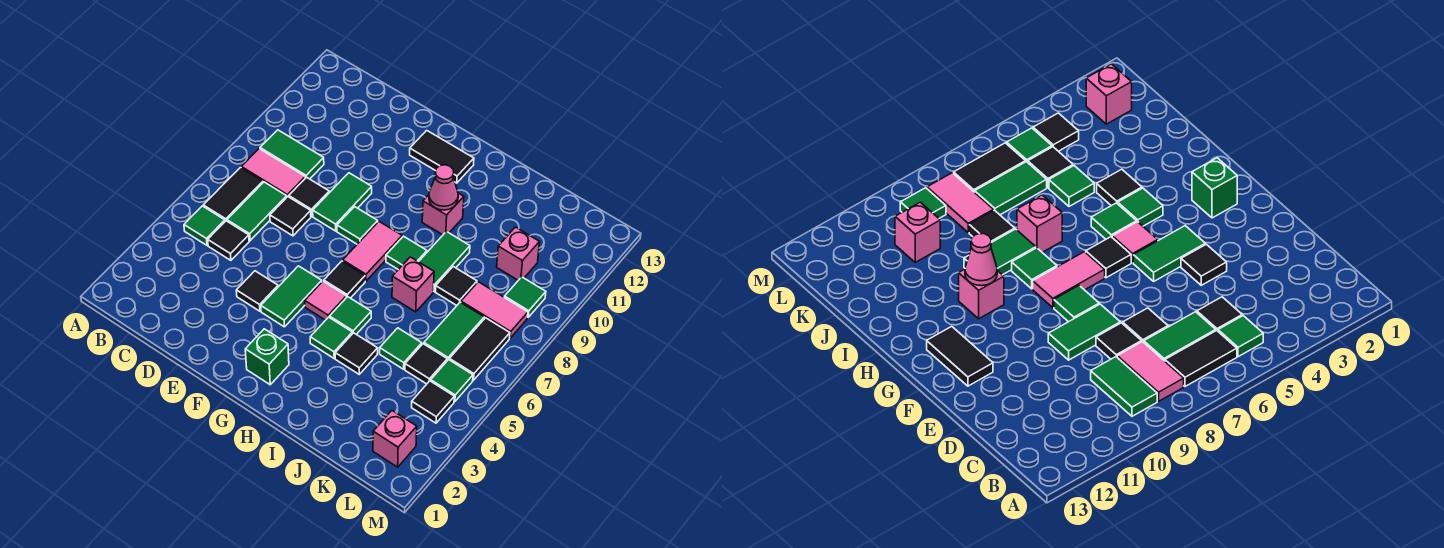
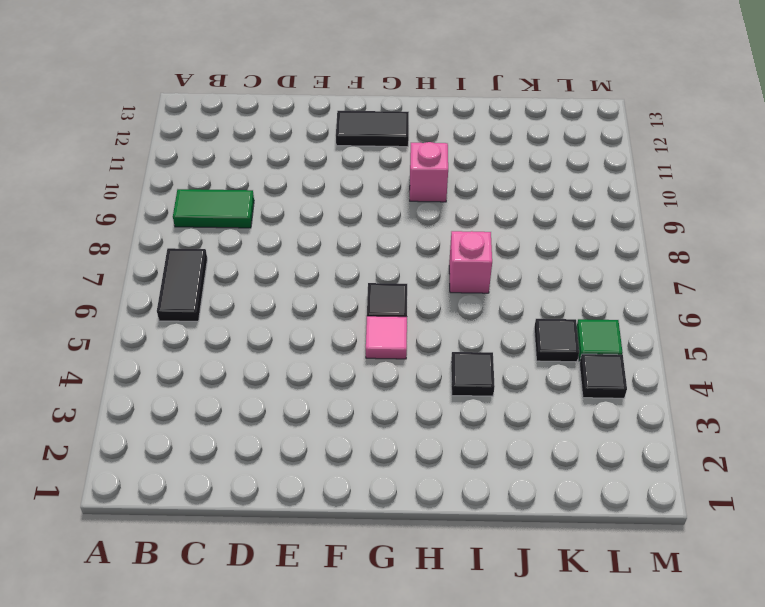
none -> green 1x1 tile [184,206,225,245]
none -> pink 1x2 tile [241,149,305,197]
none -> black 1x1 tile [208,221,249,260]
none -> green 1x2 tile [227,182,287,241]

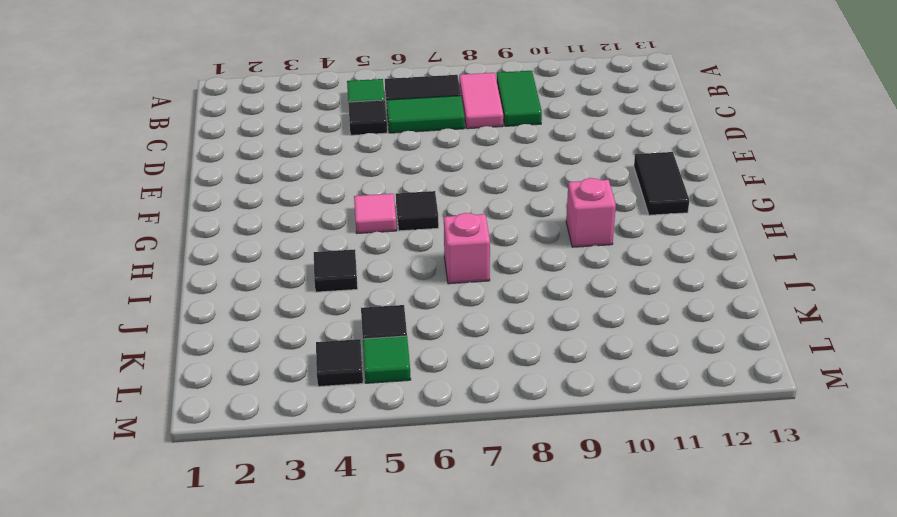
none -> black 1x1 tile [270,197,311,236]
none -> black 1x1 tile [289,177,329,216]
none -> black 1x1 tile [236,271,278,311]
none -> green 1x2 tile [313,173,372,231]

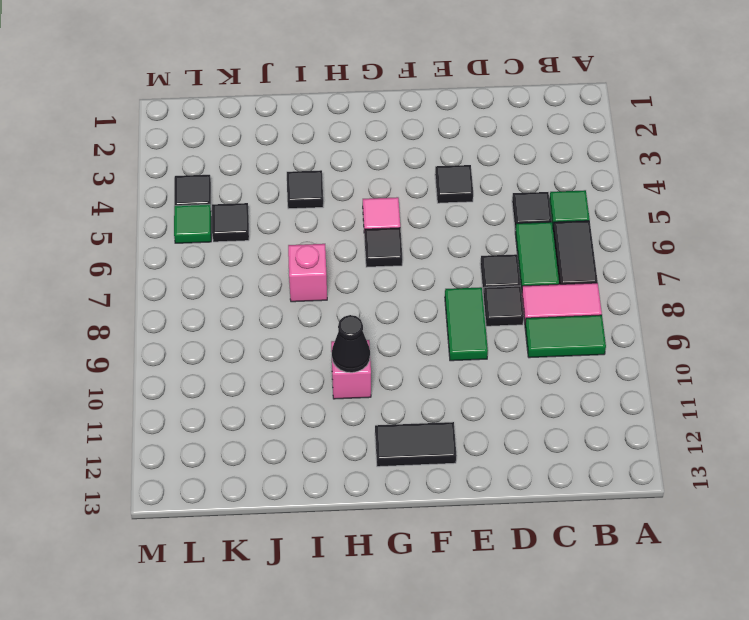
black 1x1 cone [332,315,370,373] -> pink 1x1 cone [429,165,458,210]
none -> green 1x2 tile [261,266,322,327]
none -> green 1x1 tile [337,207,378,244]
none -> green 1x1 brick [245,329,289,385]
none -> pink 1x2 tile [343,222,402,281]

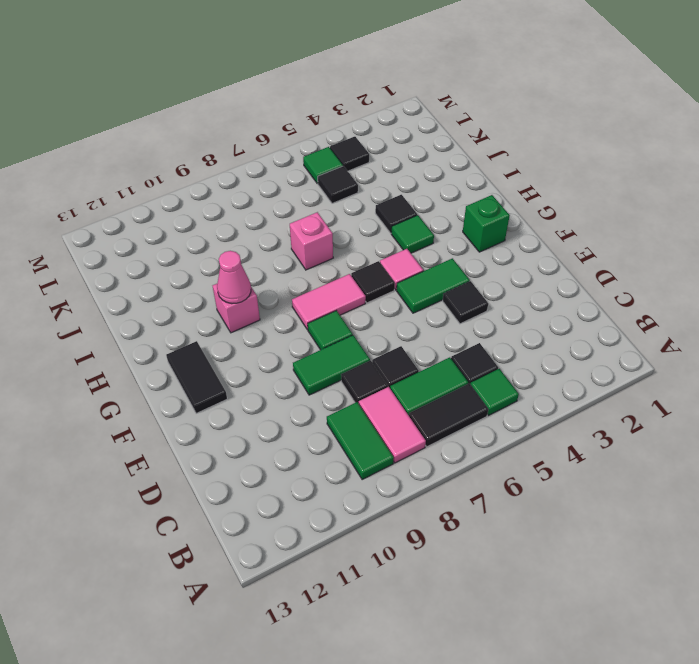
none -> green 1x1 tile [330,297,371,334]
none -> green 1x1 tile [386,236,427,270]
none -> green 1x2 tile [419,232,470,291]
none -> green 1x1 tile [380,328,422,369]

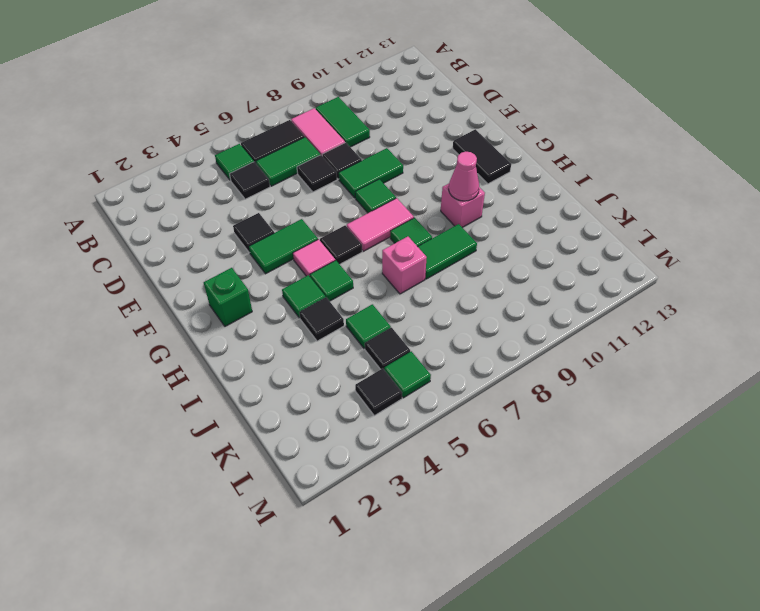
none -> black 1x1 tile [436,267,477,305]
none -> green 1x2 tile [424,302,484,361]
none -> pink 1x2 tile [461,282,528,338]
none -> pink 1x1 brick [497,227,539,280]

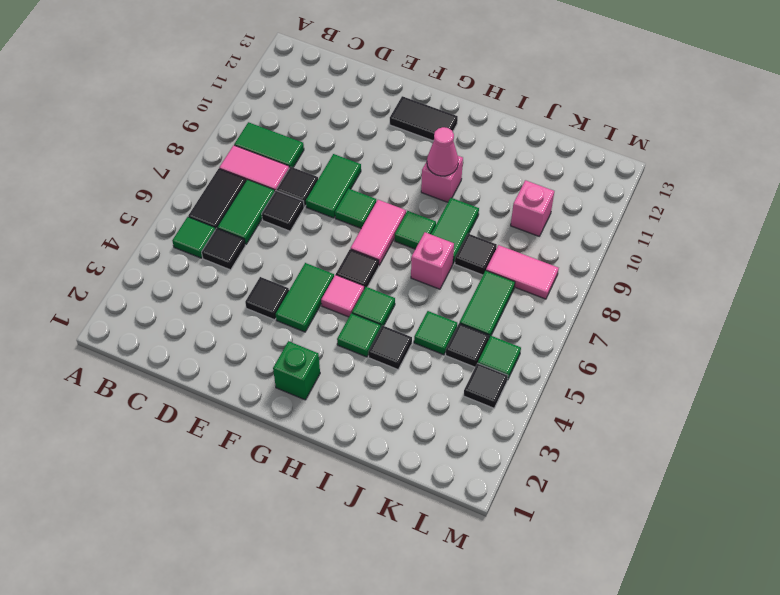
none -> pink 1x1 brick [373,411,417,467]
none -> black 1x2 tile [449,318,510,380]
none -> green 1x1 tile [504,277,546,317]

